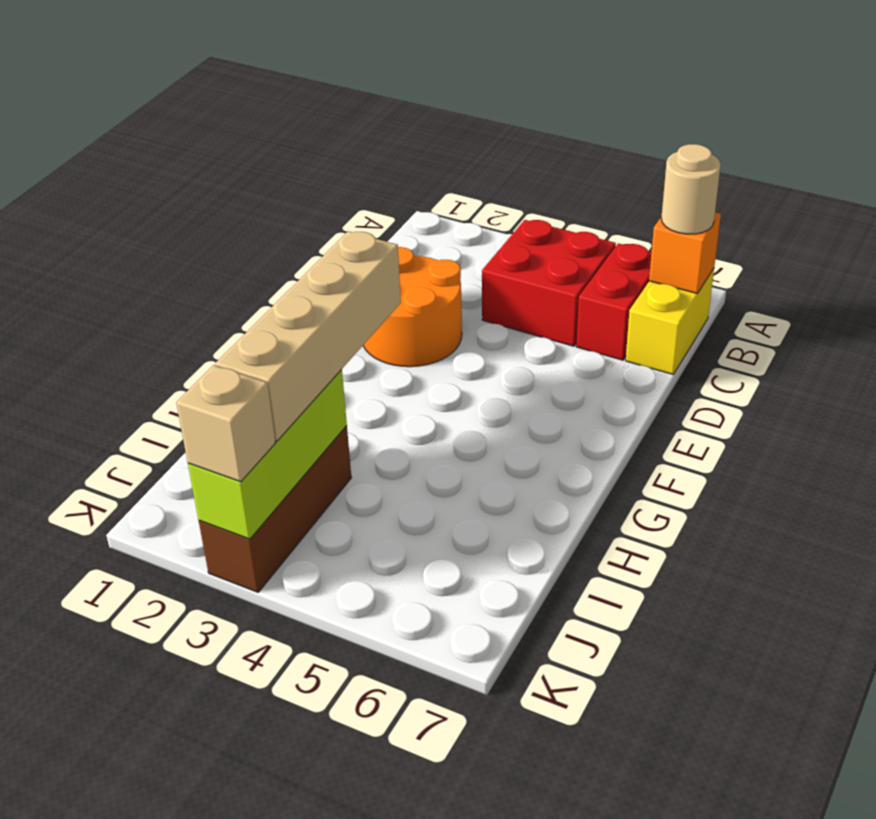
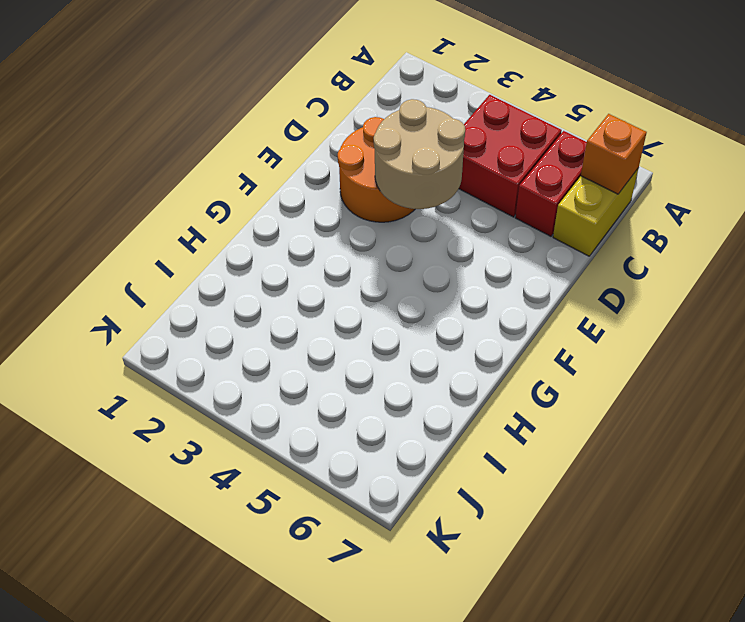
tan 2x2 round brick [374,99,465,209] -> none
none -> brown 1x3 brick [199,426,351,592]
none -> lime 1x3 brick [188,369,347,539]

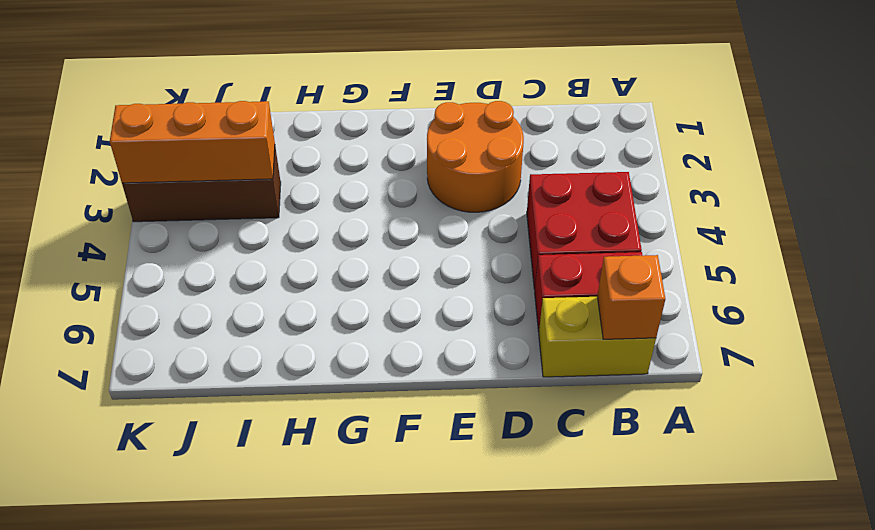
orange 1x3 brick [110,101,275,183] -> lime 1x3 brick [188,369,347,539]
none -> tan 1x1 round brick [661,144,721,234]
none -> tan 1x4 brick [215,231,401,441]

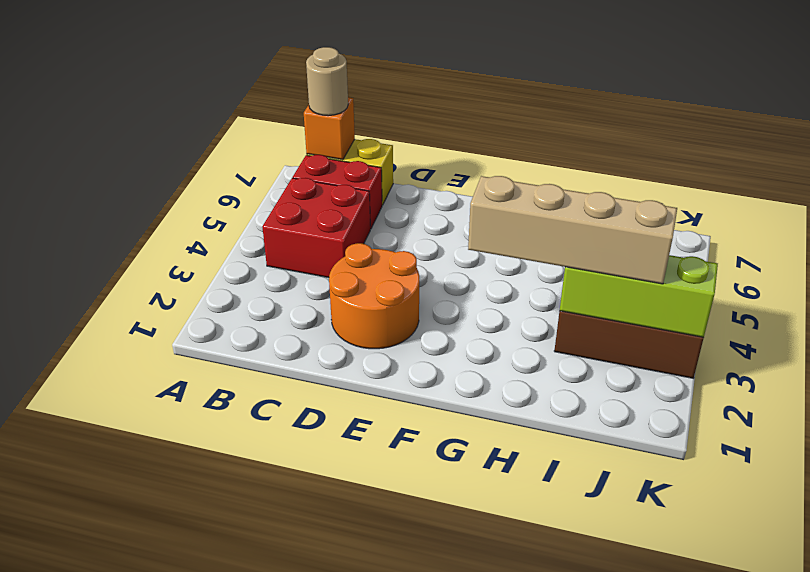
none -> tan 1x1 brick [176,365,275,482]

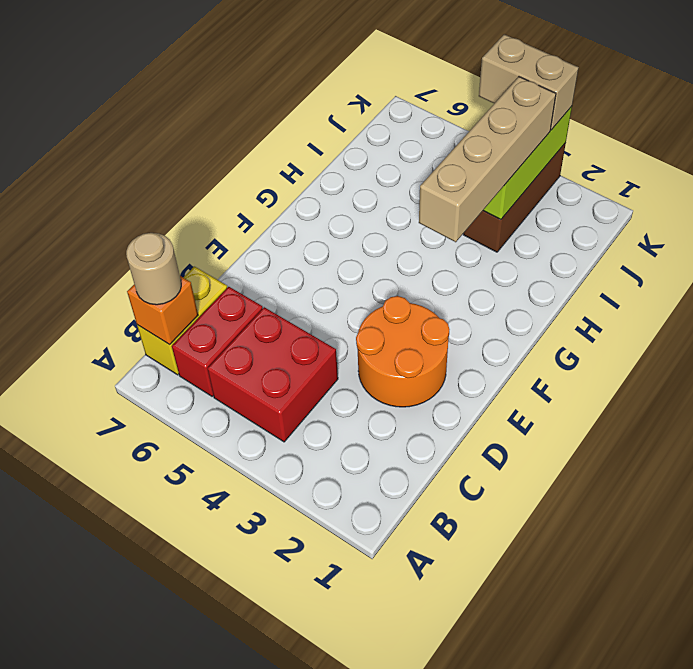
tan 1x2 brick [479,34,579,130] -> tan 1x1 brick [176,365,275,482]

